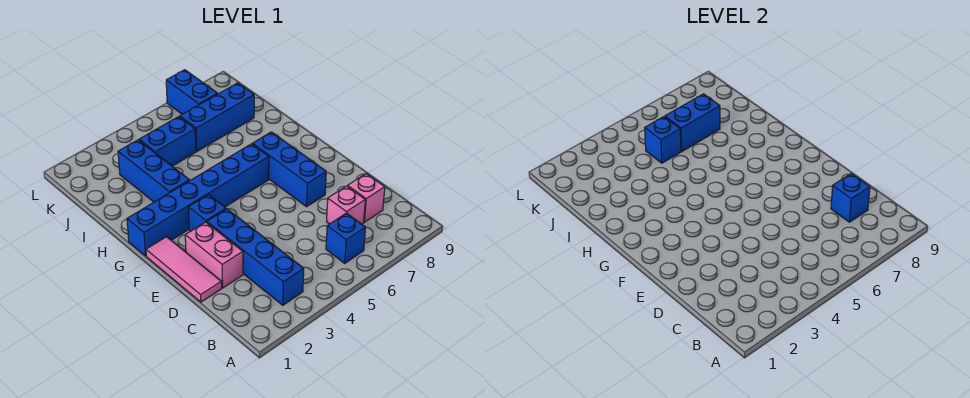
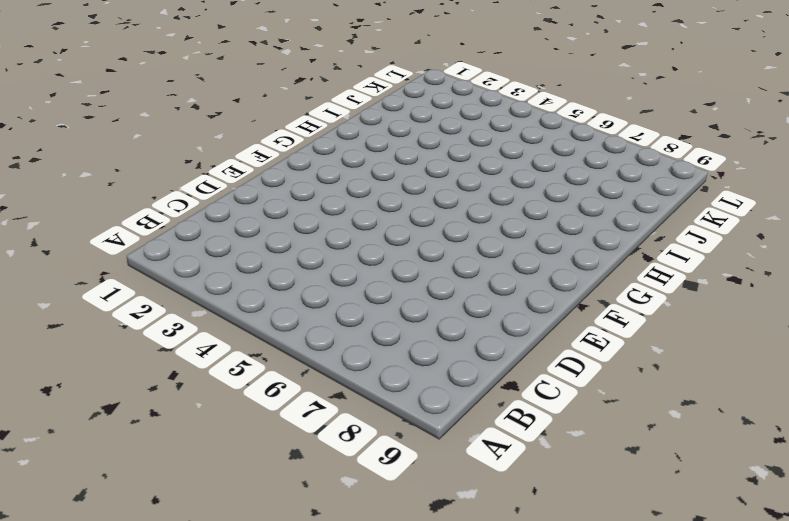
none -> blue 1x4 brick [207,209,304,305]
none -> blue 1x1 brick [326,213,366,263]
none -> pink 1x1 brick [327,186,365,224]

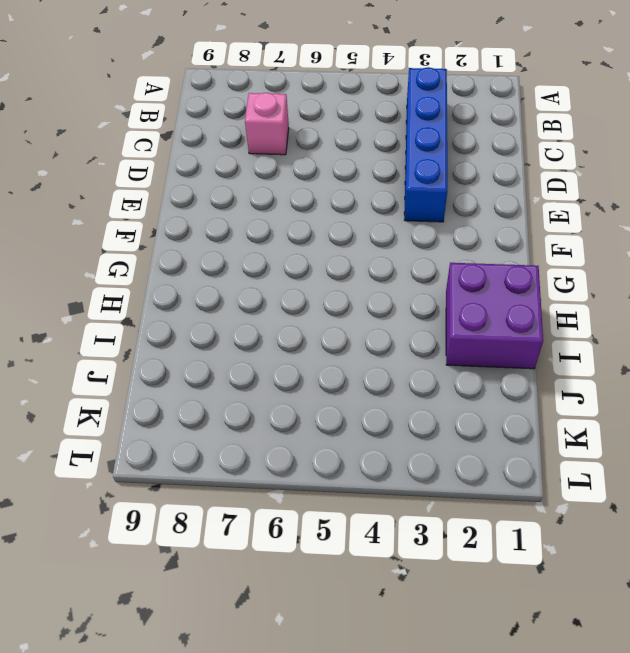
purple 2x2 brick [446,263,543,369] -> none
none -> blue 1x1 brick [326,213,366,263]
none -> pink 1x1 brick [348,174,385,222]
none -> pink 1x3 tile [146,237,222,302]

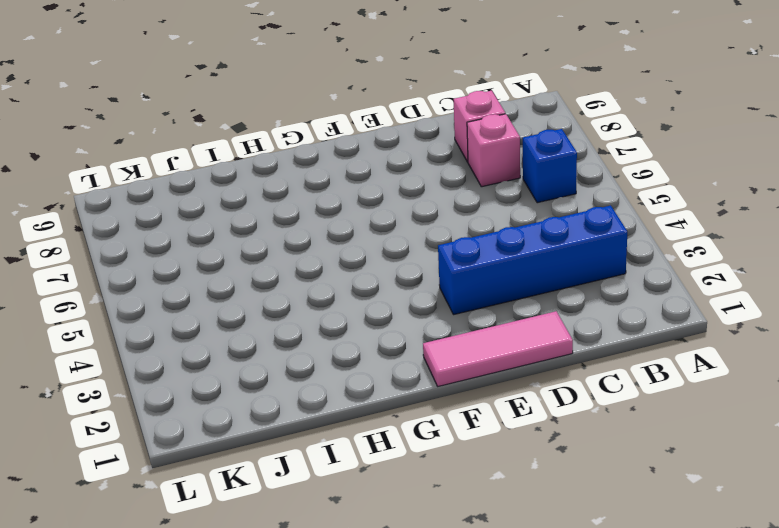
none -> pink 1x2 brick [185,222,243,288]
none -> blue 1x3 brick [253,132,326,207]
none -> blue 1x1 brick [188,195,226,231]

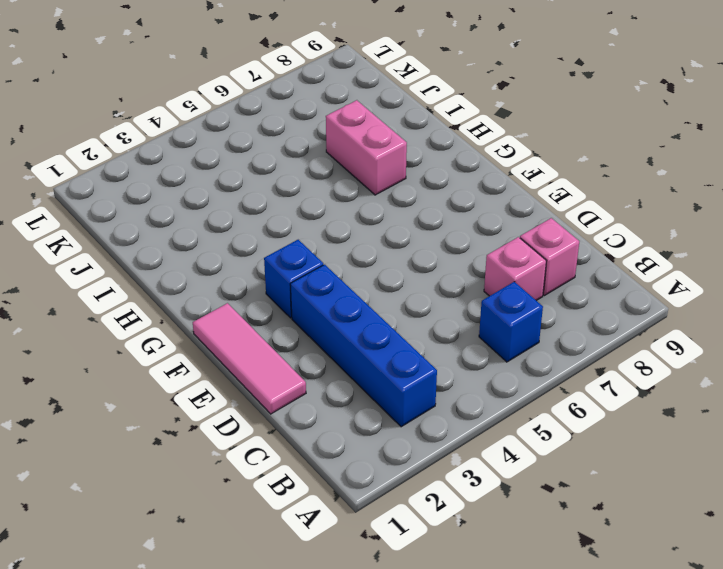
pink 1x2 brick [326,100,407,195] -> pink 1x2 brick moved to [185,222,243,288]
none -> blue 1x3 brick [253,132,326,207]
none -> blue 1x6 brick [127,144,269,256]
none -> blue 1x3 brick [118,140,190,202]

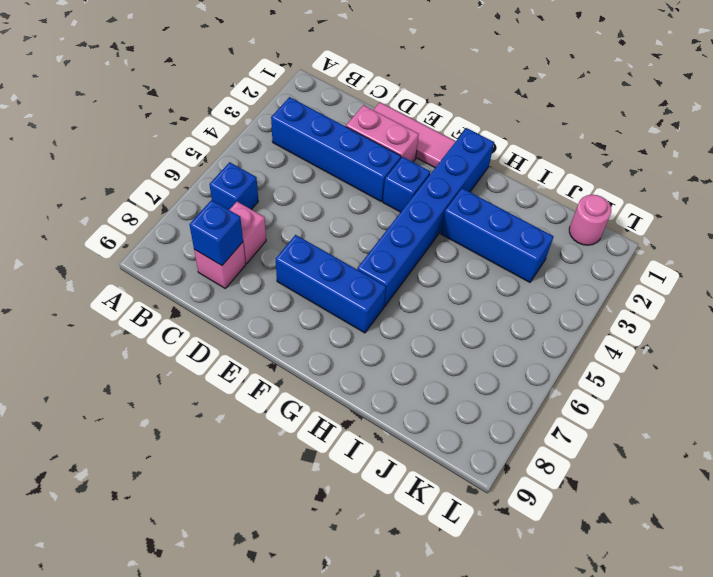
pink 1x1 round brick [569,195,611,245] -> none
none -> blue 1x2 brick [139,117,196,166]
none -> blue 1x3 brick [180,83,254,151]
none -> blue 1x2 brick [166,70,218,114]

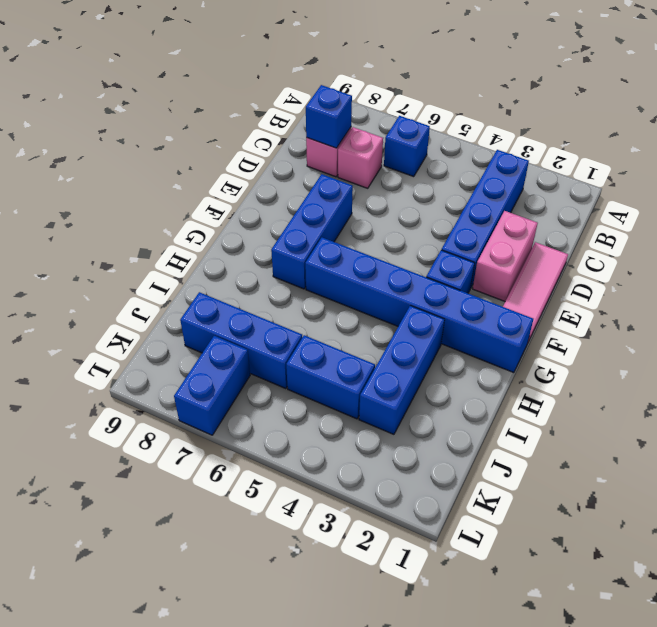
none -> blue 1x1 brick [645,117,681,163]
none -> blue 1x2 brick [665,94,720,151]

